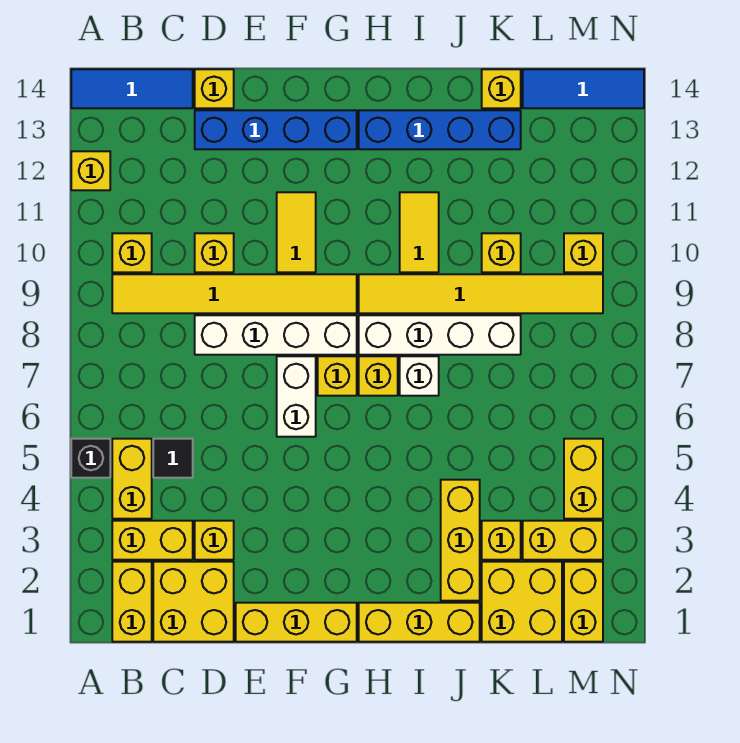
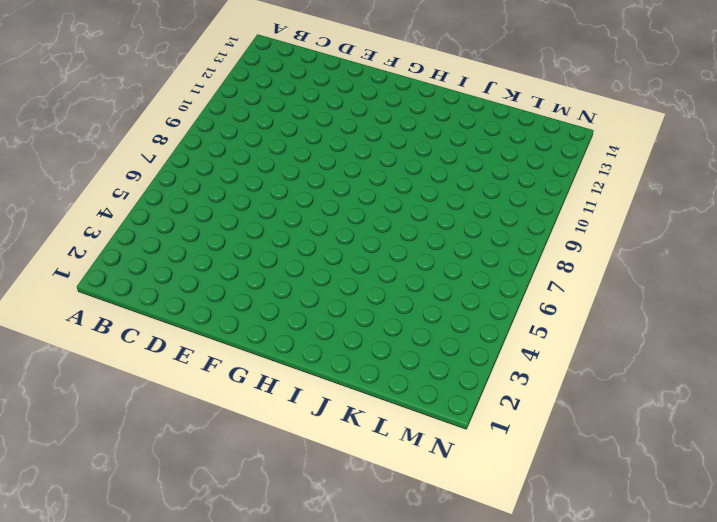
none -> black 1x1 brick [71,439,110,478]
none -> yellow 1x1 brick [71,151,110,190]
none -> blue 1x3 tile [71,69,193,108]
none -> yellow 1x2 brick [112,562,152,642]

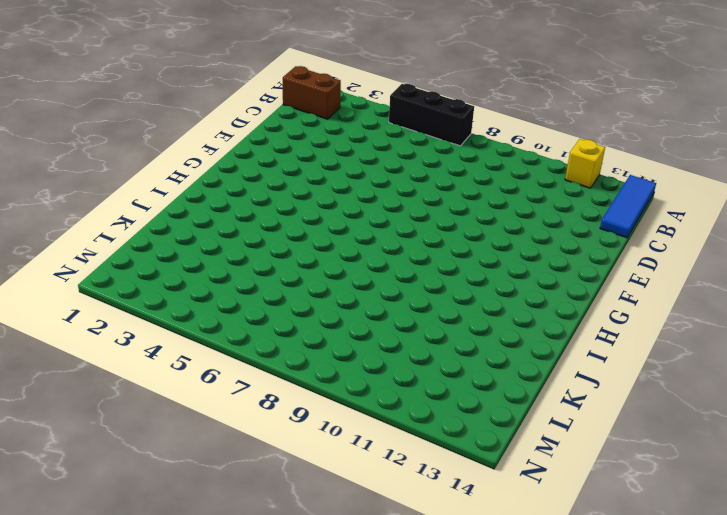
black 1x3 brick [389,84,474,146] -> black 1x1 brick [71,439,110,478]
brown 1x2 brick [283,66,341,119] -> yellow 1x2 brick [112,562,152,642]
none -> yellow 1x2 brick [112,521,193,560]
none -> yellow 1x2 brick [112,439,152,519]
none -> yellow 1x6 tile [112,274,357,313]
none -> yellow 1x1 brick [112,233,152,272]

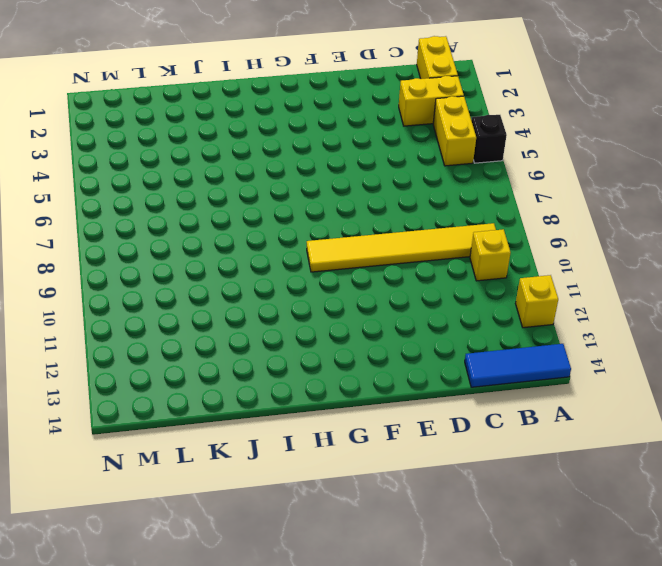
none -> yellow 2x2 brick [153,562,234,642]
none -> black 1x1 tile [153,439,193,478]
none -> yellow 1x1 brick [195,521,234,560]
none -> white 1x4 brick [195,315,357,355]

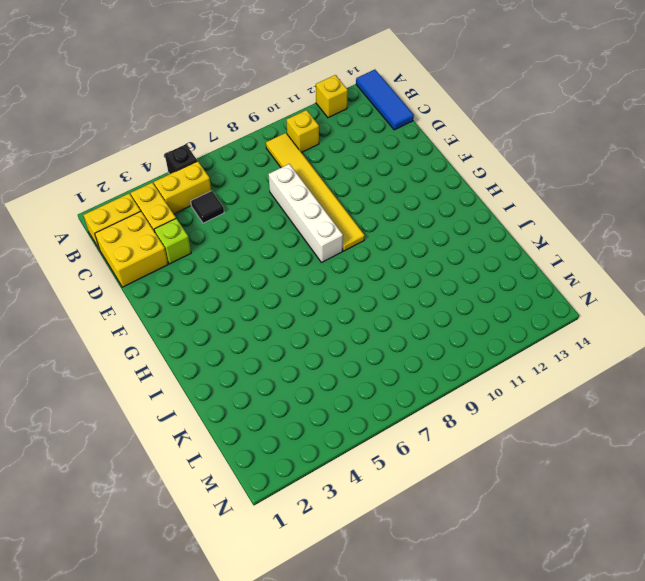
lime 1x1 brick [154,219,191,264] -> yellow 1x1 brick [195,521,234,560]
none -> yellow 1x1 brick [195,233,234,272]
none -> blue 1x4 brick [195,110,357,149]
none -> yellow 1x1 brick [195,69,234,108]
none -> yellow 1x3 brick [236,603,357,642]

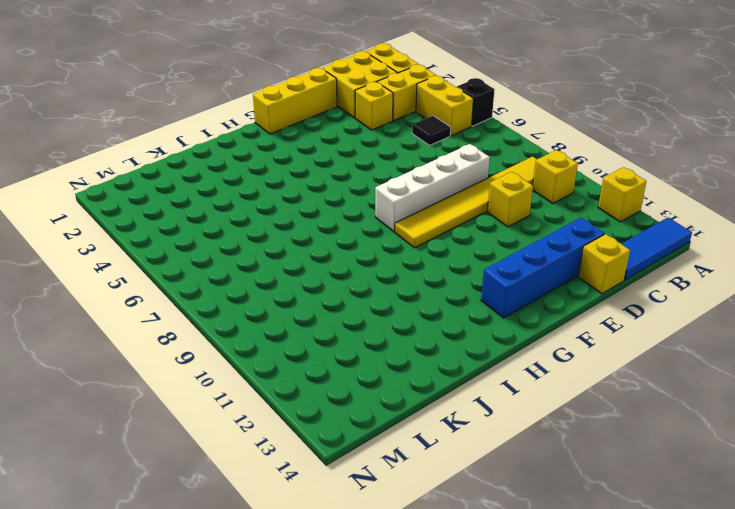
none -> white 1x2 brick [277,356,316,437]
none -> yellow 1x2 tile [277,192,316,272]
none -> yellow 1x1 brick [318,356,357,396]
none -> yellow 1x3 brick [359,603,480,642]

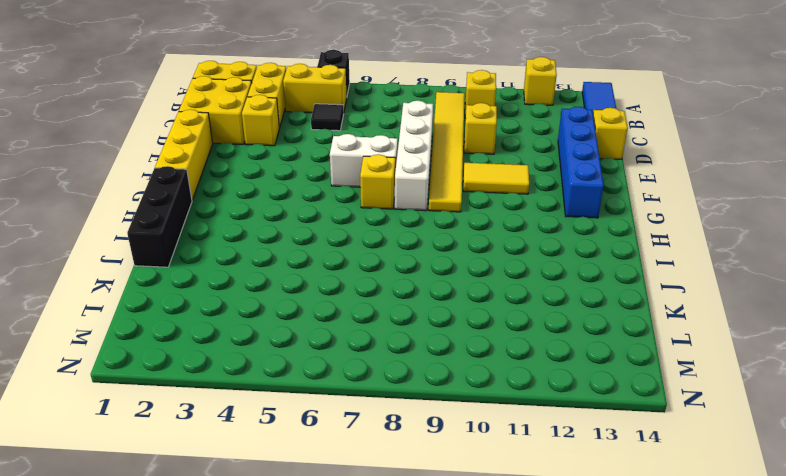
black 1x3 brick [127,166,192,267] -> yellow 1x3 brick [359,603,480,642]
none -> yellow 1x1 brick [359,356,398,396]
none -> white 1x4 brick [359,315,521,355]
none -> yellow 1x6 tile [359,274,603,313]
none -> blue 1x4 brick [359,110,521,149]

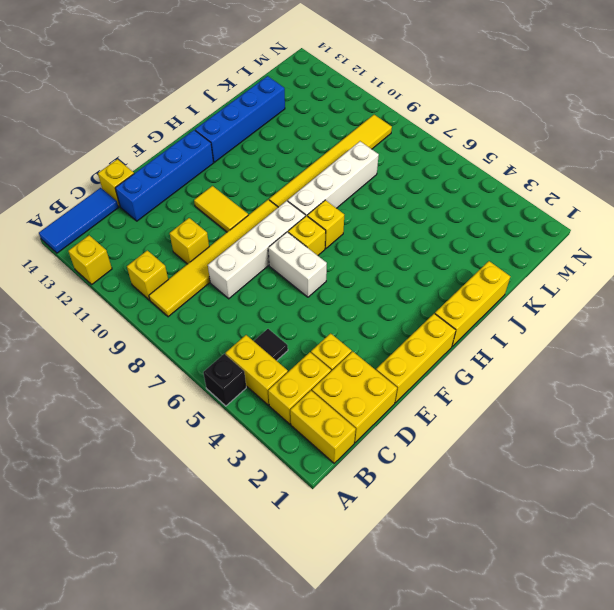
none -> white 1x1 brick [400,356,439,396]
none -> yellow 1x2 tile [400,192,439,272]
none -> yellow 1x3 brick [441,480,480,601]
none -> yellow 2x2 brick [482,562,562,642]

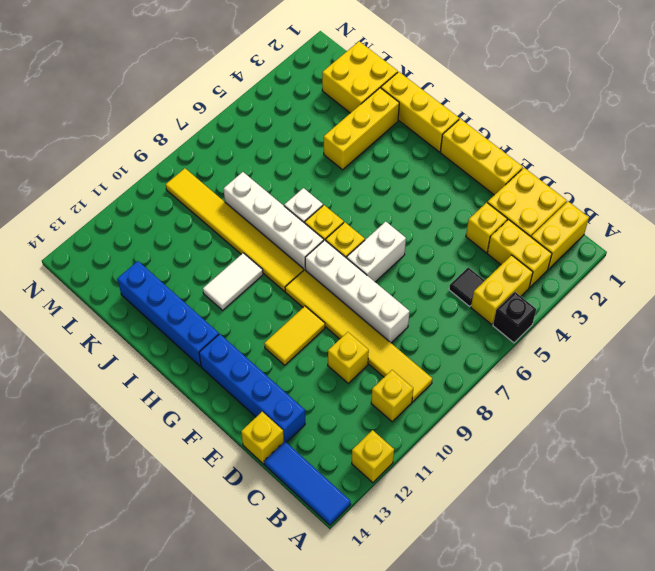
white 1x2 tile [203,253,263,310] -> yellow 1x2 tile [400,192,439,272]
none -> yellow 1x1 brick [482,521,521,560]
none -> yellow 1x1 brick [482,233,521,272]
none -> yellow 1x1 brick [482,69,521,108]
none -> yellow 1x2 brick [523,521,603,560]

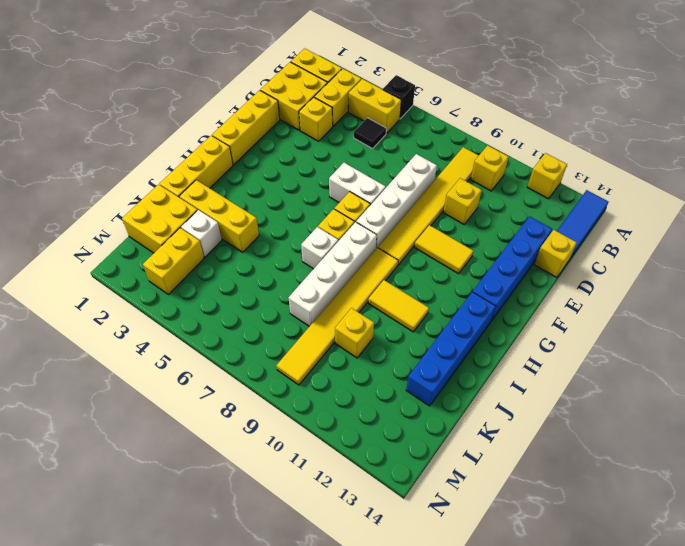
white 1x1 brick [181,210,222,257] -> yellow 1x1 brick [482,521,521,560]
none -> yellow 1x1 brick [482,69,521,108]
none -> blue 1x3 tile [523,69,644,108]
none -> yellow 1x2 brick [564,562,603,642]
none -> yellow 1x2 brick [564,439,603,519]

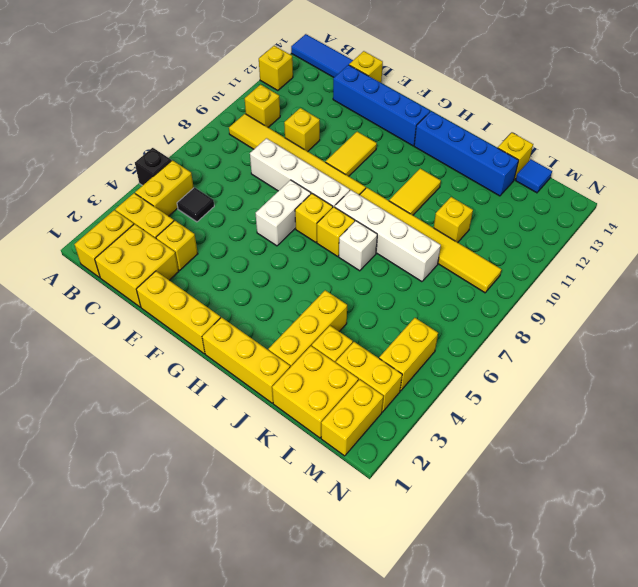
blue 1x1 tile [516,159,552,193] -> blue 1x3 tile [523,69,644,108]
none -> yellow 1x1 brick [564,233,603,272]

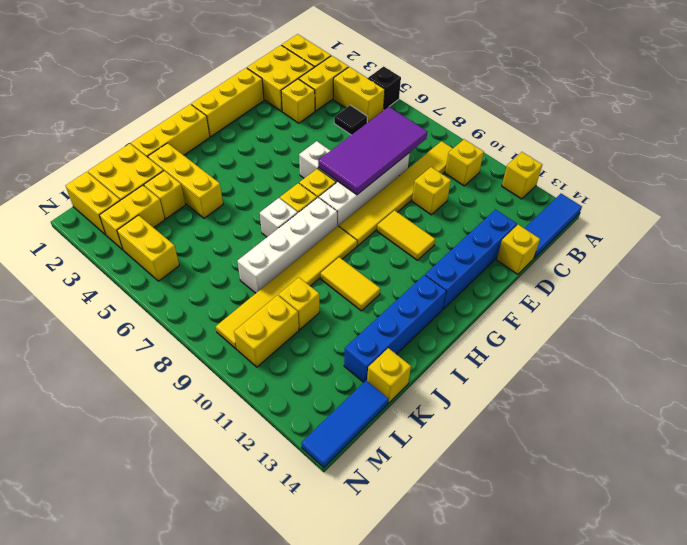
purple 2x4 tile [318,107,427,195] -> none
yellow 1x2 brick [234,295,299,367] -> yellow 1x1 brick [564,233,603,272]

